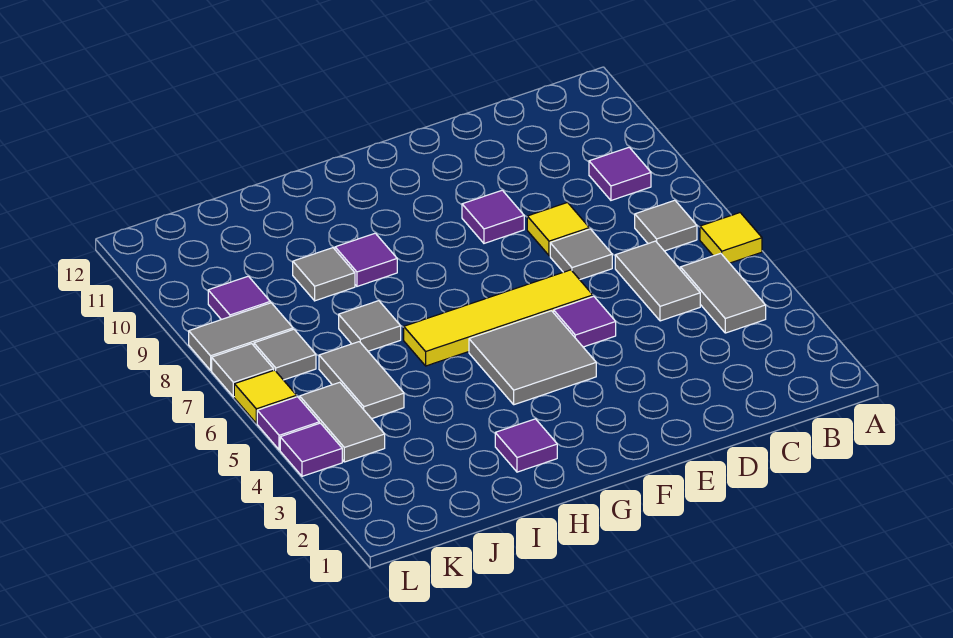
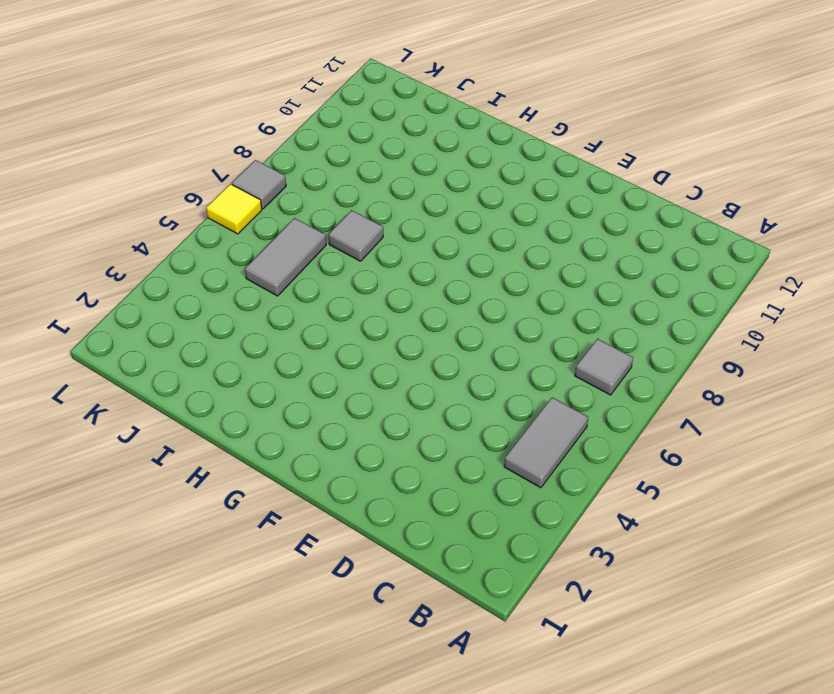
none -> yellow 1x1 tile [700,213,762,263]
none -> purple 1x1 tile [589,147,651,200]
none -> grey 1x2 tile [615,241,700,321]

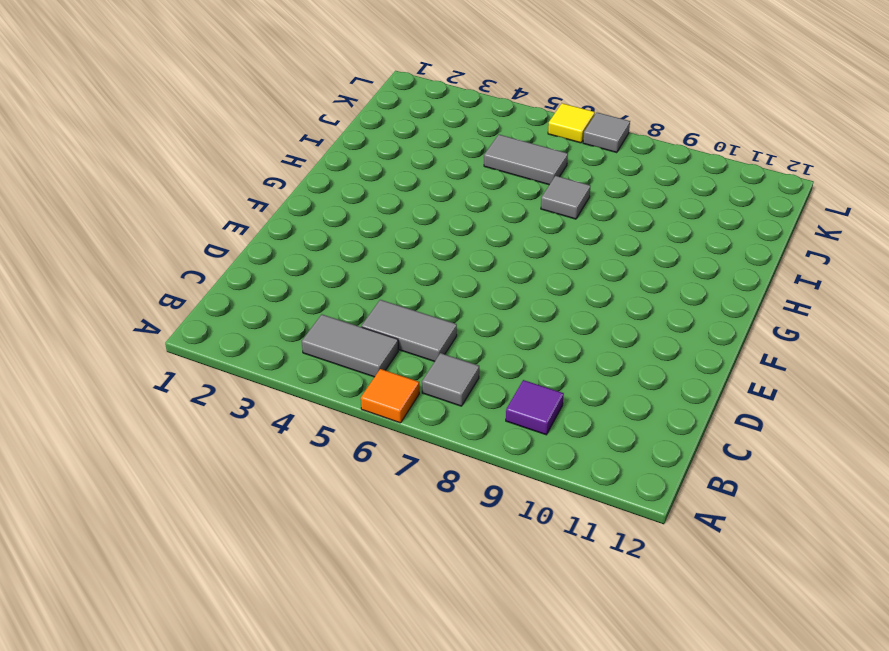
orange 1x1 tile [361,369,419,423] -> yellow 1x1 tile [700,213,762,263]
none -> grey 1x1 tile [550,229,612,280]
none -> yellow 1x1 tile [527,203,589,256]
none -> purple 1x1 tile [554,296,616,347]

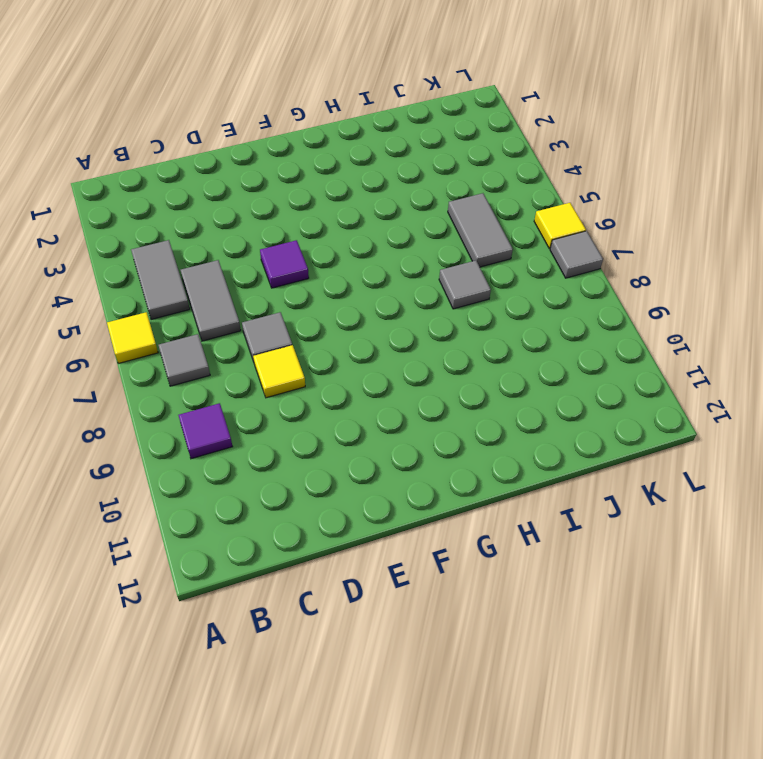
none -> yellow 1x4 tile [404,270,593,366]
none -> purple 1x1 tile [462,190,524,243]
none -> grey 2x2 tile [469,311,596,405]

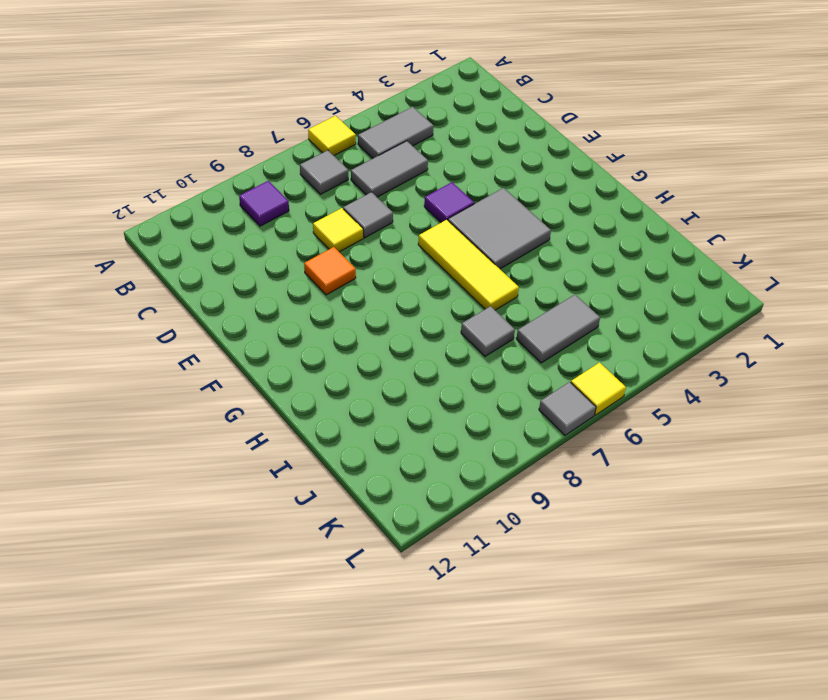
orange 1x1 tile [304,247,356,295] -> purple 1x1 tile [462,190,524,243]
yellow 1x3 tile [418,220,519,310] -> yellow 1x4 tile [404,270,593,366]
none -> purple 1x1 tile [495,419,557,472]
none -> purple 1x1 tile [335,233,397,286]
none -> grey 1x1 tile [293,248,355,301]

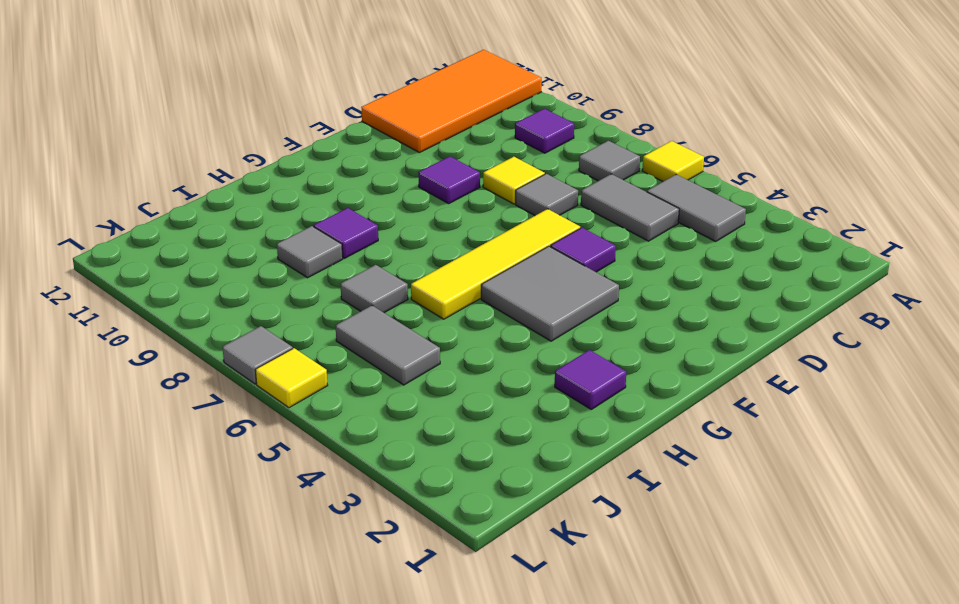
orange 2x4 tile [361,50,542,153] -> none
none -> grey 1x2 tile [300,382,385,462]
none -> grey 1x1 tile [254,329,316,380]
none -> grey 1x2 tile [189,303,293,370]

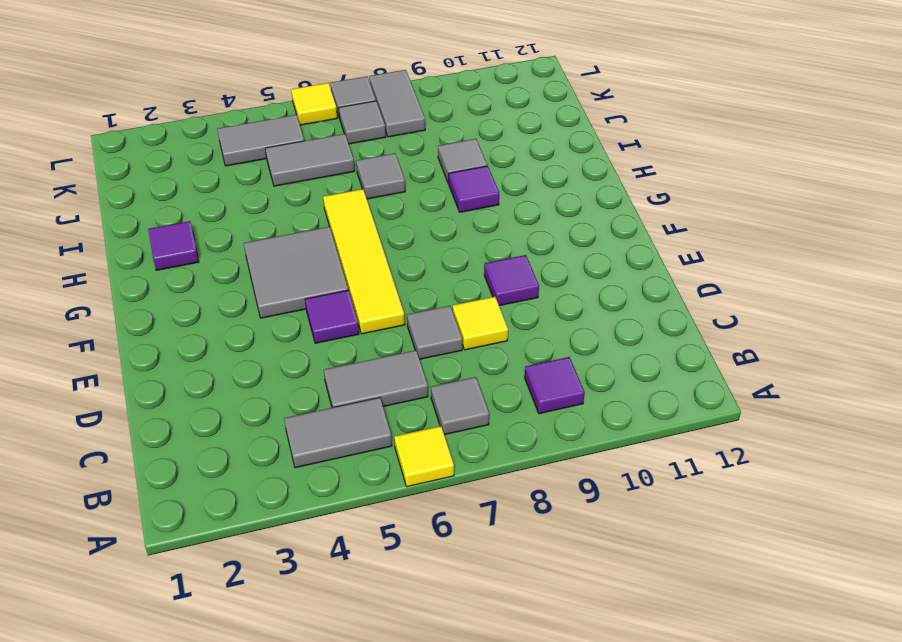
none -> purple 1x1 tile [208,276,270,320]
none -> purple 1x1 tile [280,423,342,476]
none -> purple 1x1 tile [257,397,319,450]

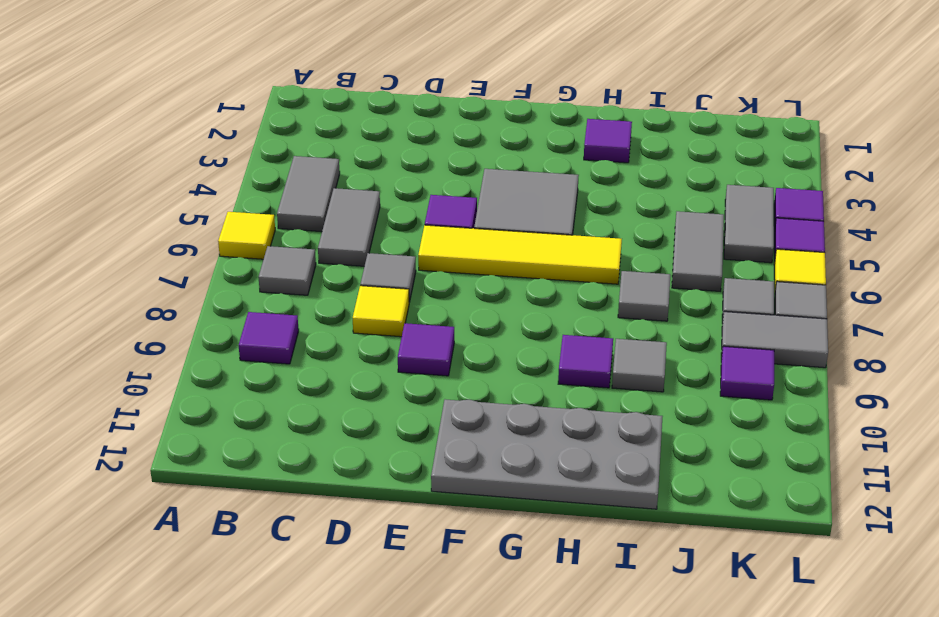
grey 2x4 plate [431,399,663,509] -> none

